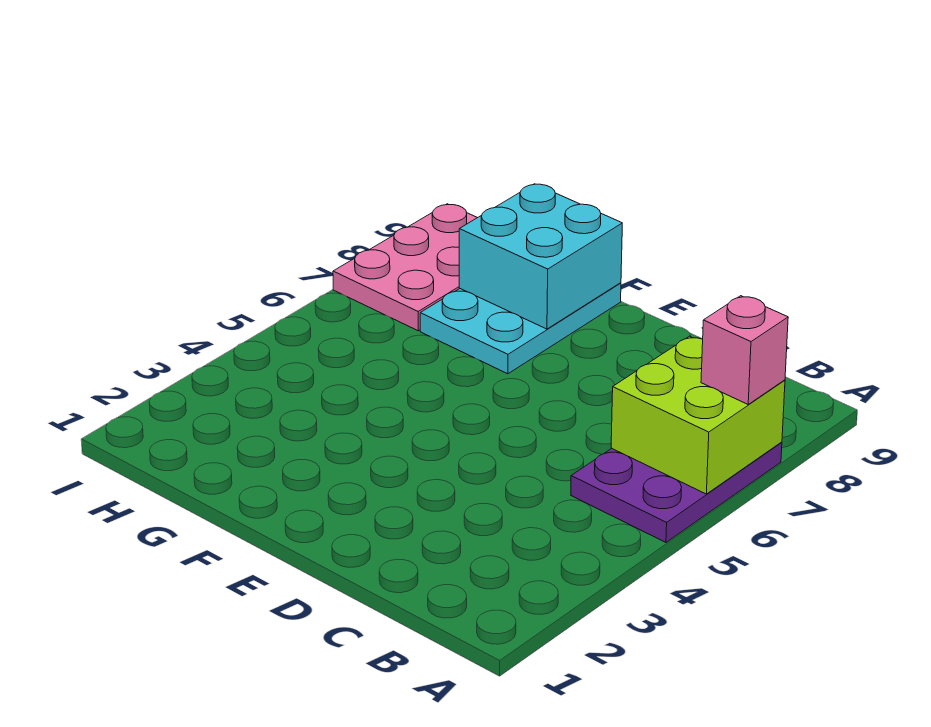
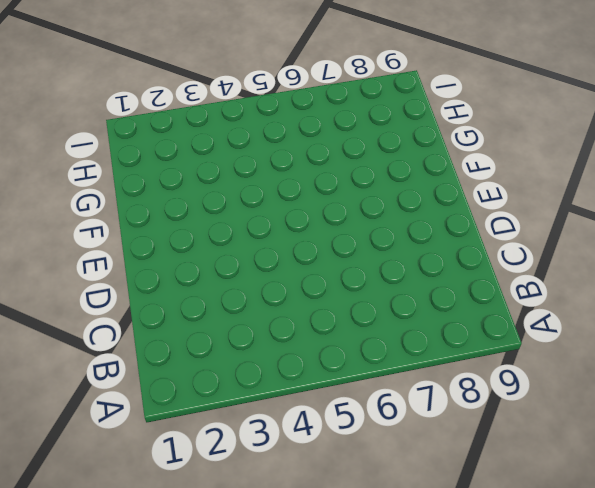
none -> purple 2x3 plate [571,442,782,542]
none -> cyan 2x3 plate [420,283,621,374]

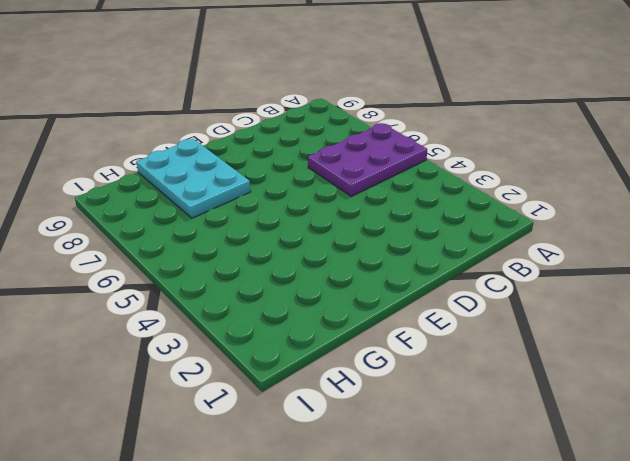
purple 2x3 plate [308,123,427,196] -> purple 2x3 plate turned to [571,442,782,542]
none -> pink 2x3 plate [333,204,477,331]
none -> lime 2x2 brick [611,336,785,494]

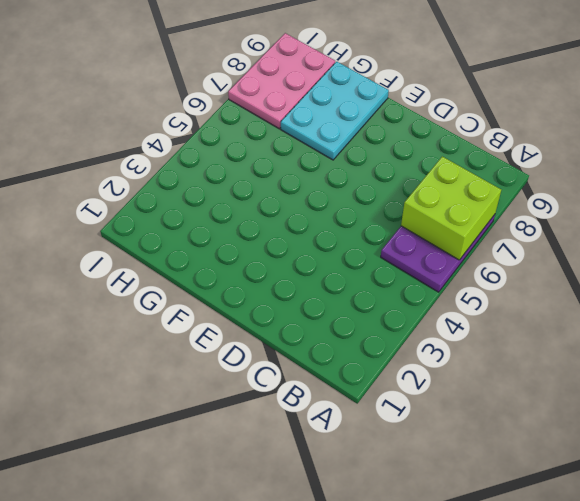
none -> cyan 2x2 brick [459,184,622,329]
none -> pink 1x1 brick [701,296,788,404]

